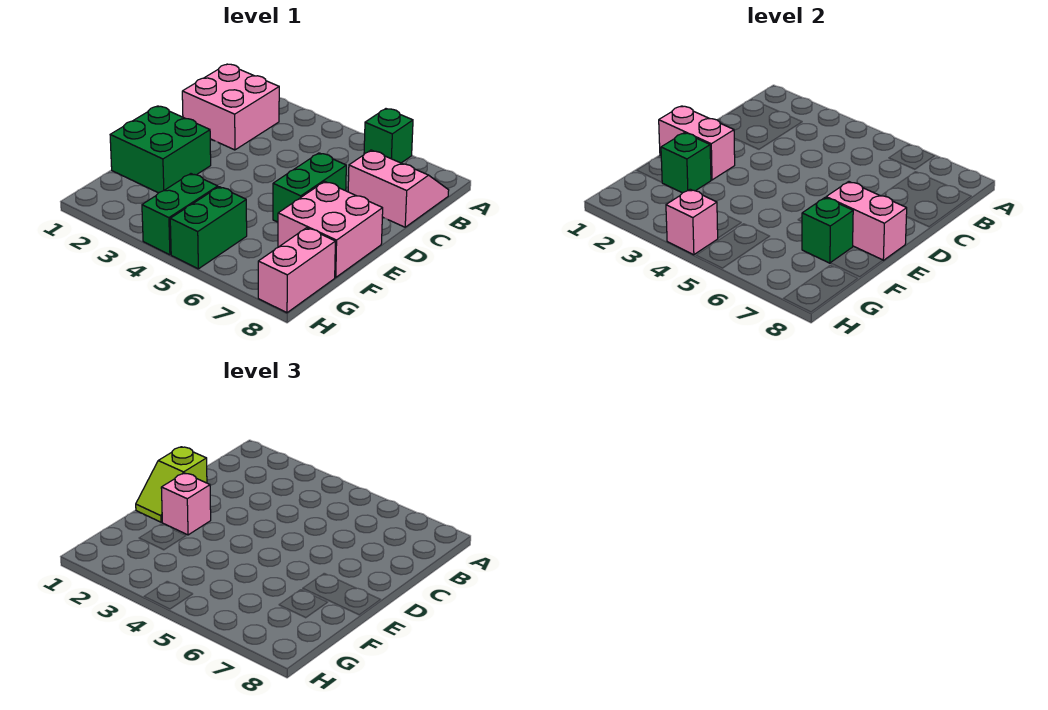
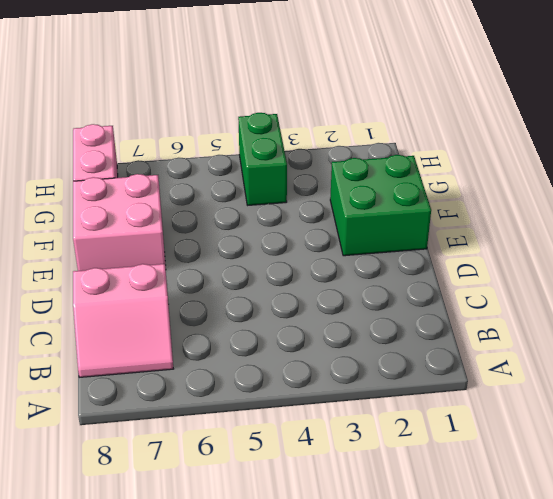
none -> green 1x1 brick [364,109,413,163]
none -> pink 2x2 brick [182,64,279,150]
none -> green 1x2 brick [273,153,346,222]

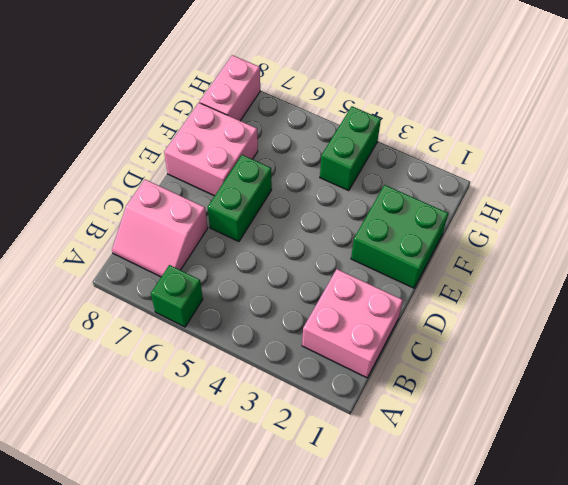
none -> green 1x2 brick [170,187,247,269]
none -> pink 1x2 brick [659,106,735,180]
none -> pink 1x2 brick [826,182,907,260]

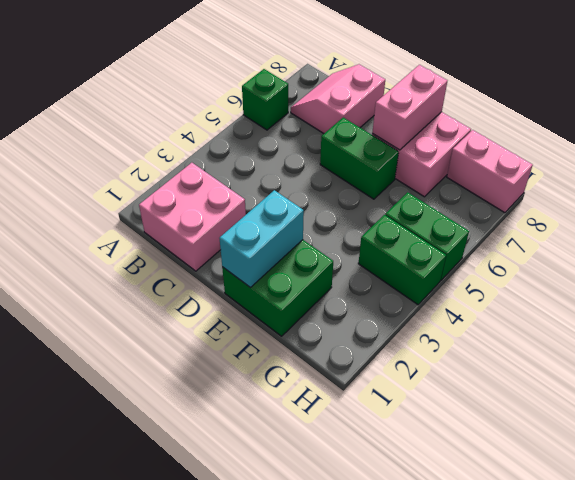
cyan 1x2 brick [220,190,304,287] -> pink 1x2 brick [659,106,735,180]
none -> green 1x1 brick [661,133,711,193]
none -> green 1x1 brick [802,198,853,263]
none -> pink 1x1 brick [666,189,718,255]

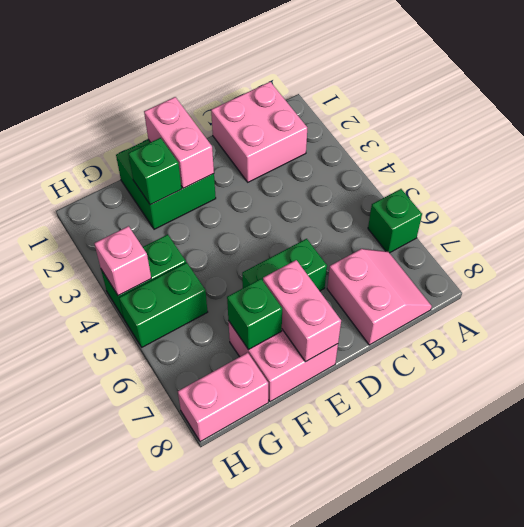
none -> lime 1x2 slope [136,447,207,522]
none -> pink 1x1 brick [161,473,211,535]

